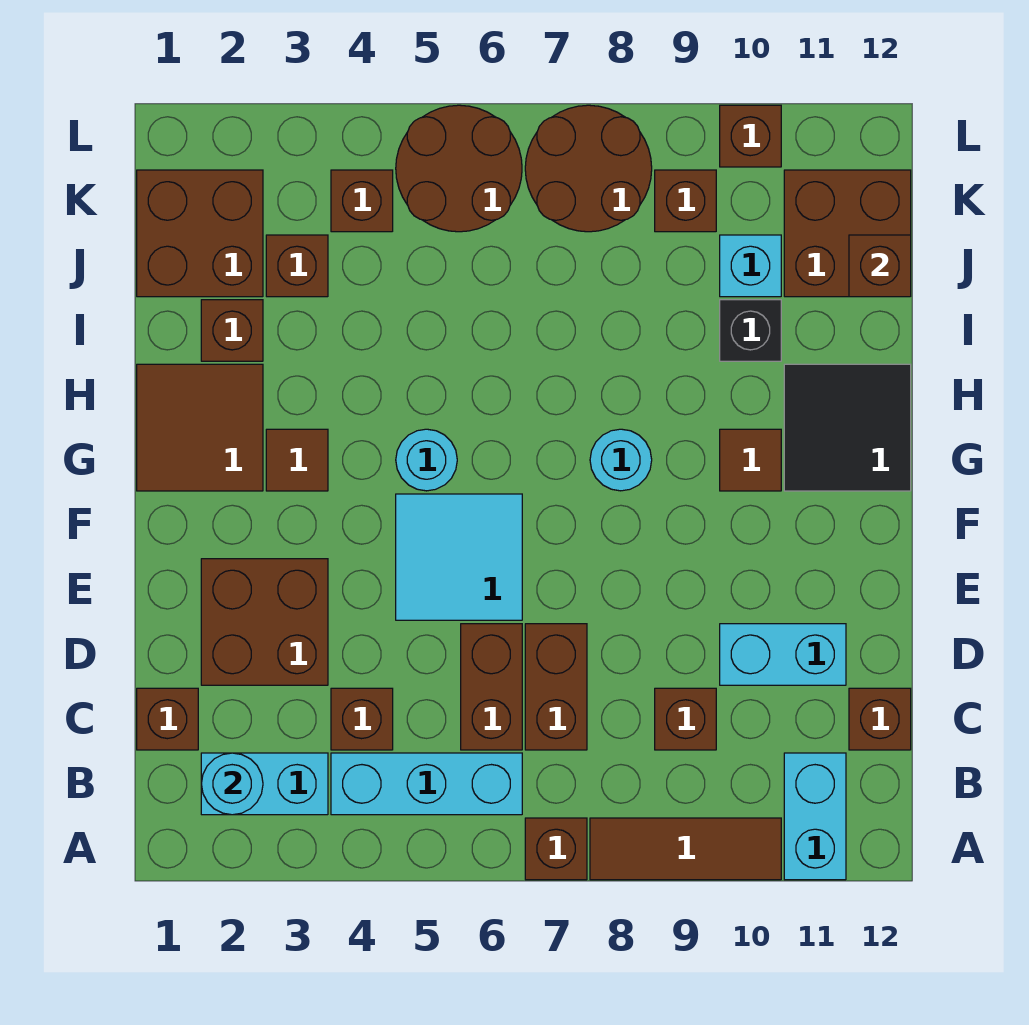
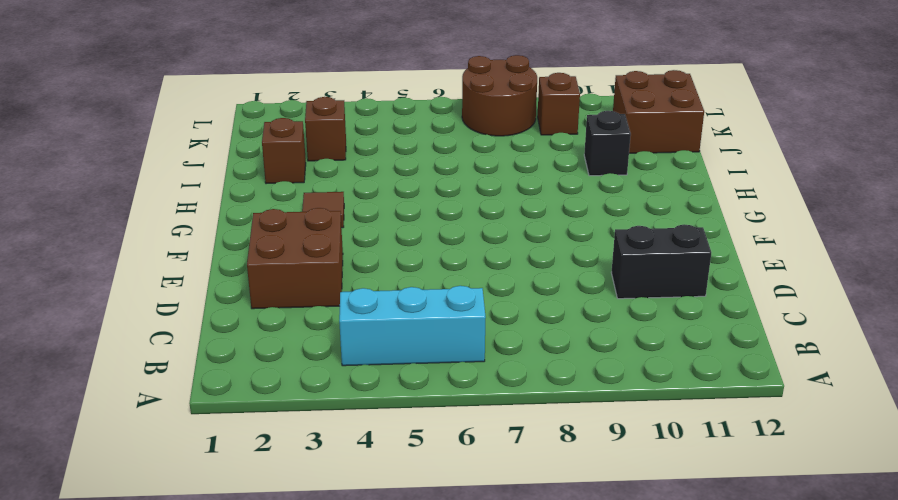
black 1x2 brick [611,224,711,299] -> cyan 1x2 brick [720,624,846,685]
none -> brown 1x1 brick [525,818,587,880]
none -> brown 1x3 tile [590,818,781,880]
none -> cyan 1x2 brick [784,753,846,880]
none -> cyan 1x2 brick [201,753,328,815]

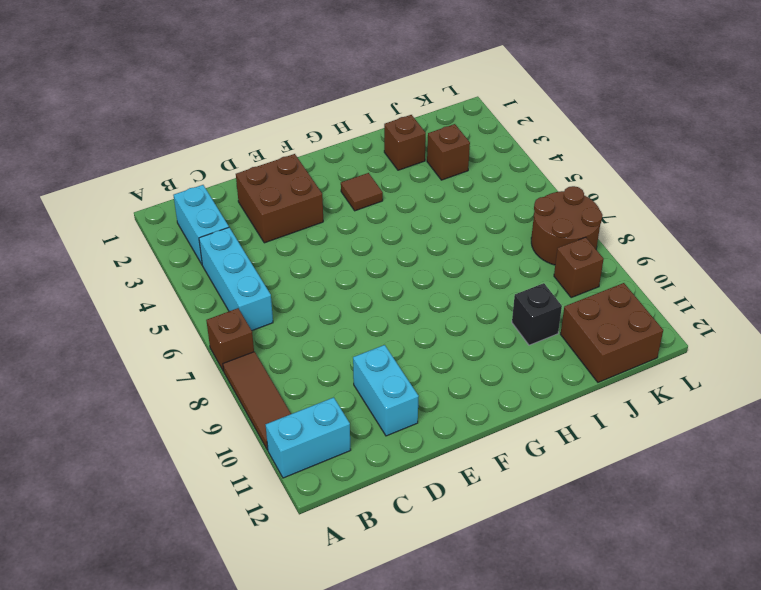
none -> brown 1x1 brick [137,688,198,750]
none -> brown 1x1 brick [331,688,393,750]
none -> brown 1x2 brick [461,624,522,750]
none -> brown 1x2 brick [525,624,587,750]

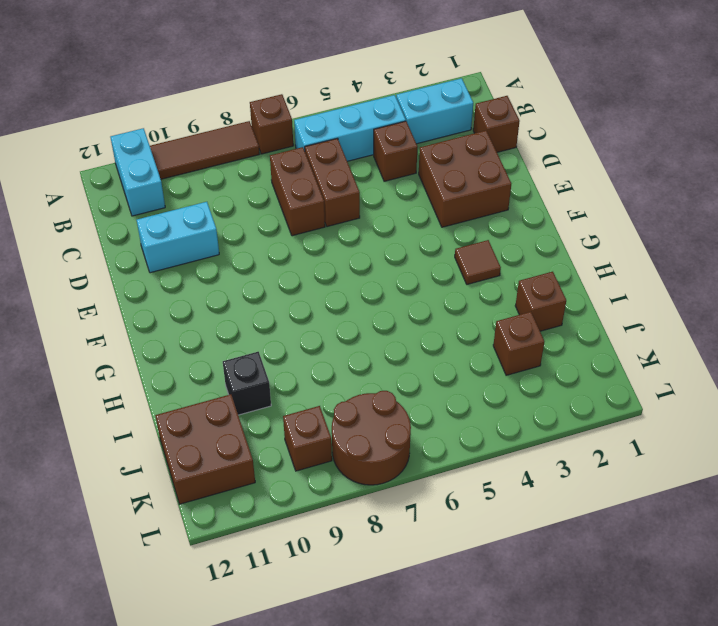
none -> brown 1x1 brick [655,688,716,750]
none -> brown 1x1 brick [849,688,911,750]
none -> cyan 2x2 tile [396,494,522,620]
none -> brown 2x2 tile [137,364,263,491]

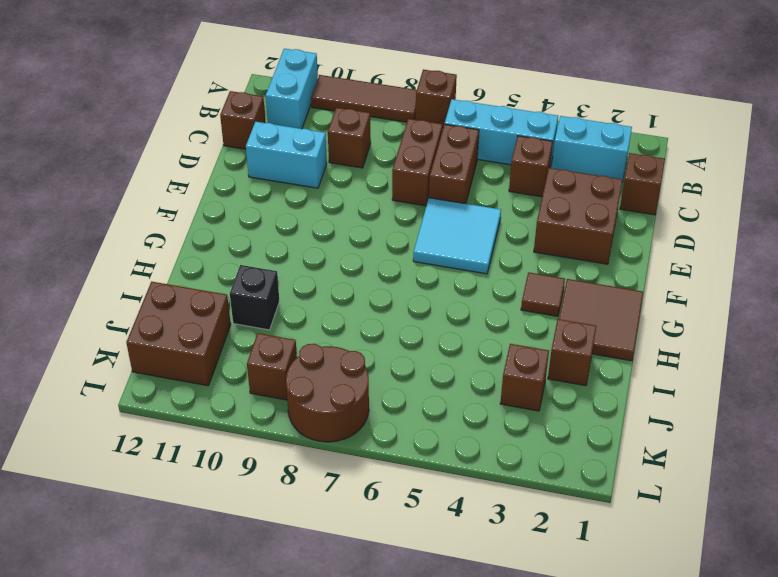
none -> cyan 1x1 round brick [396,429,457,491]
none -> cyan 1x1 round brick [590,429,652,491]
none -> brown 1x1 tile [720,429,781,491]
none -> black 2x2 tile [784,364,911,491]

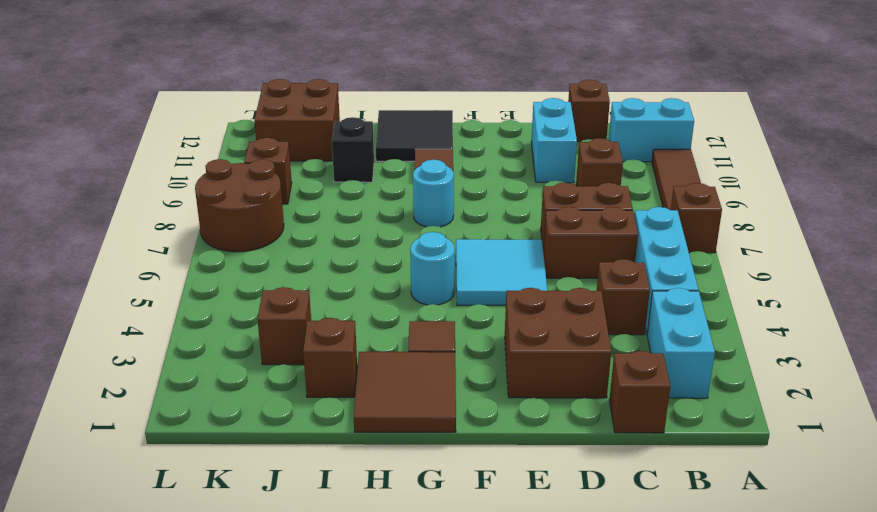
none -> brown 2x2 brick [137,170,263,297]
none -> cyan 1x1 brick [720,235,781,297]
none -> brown 1x1 brick [331,170,393,232]
none -> brown 2x2 round brick [396,105,522,232]

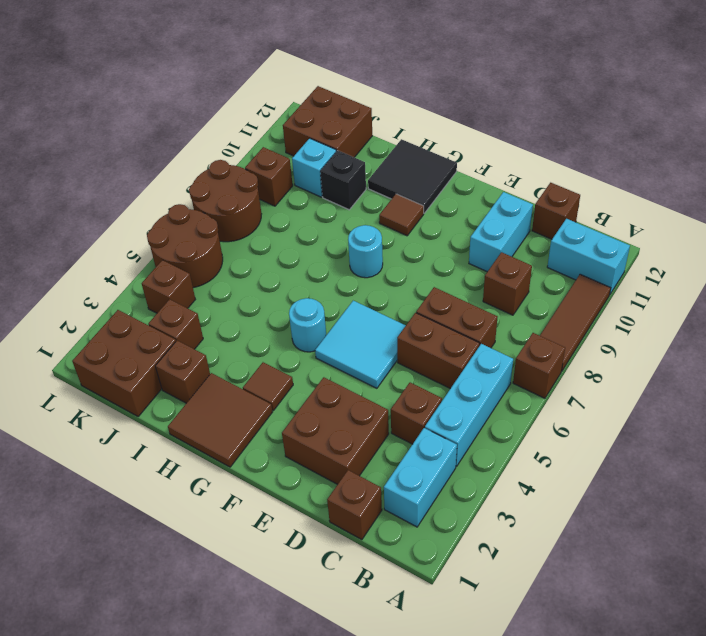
none -> brown 1x1 brick [720,105,781,167]
none -> cyan 1x1 round brick [201,753,263,815]
none -> brown 1x1 brick [849,235,911,297]

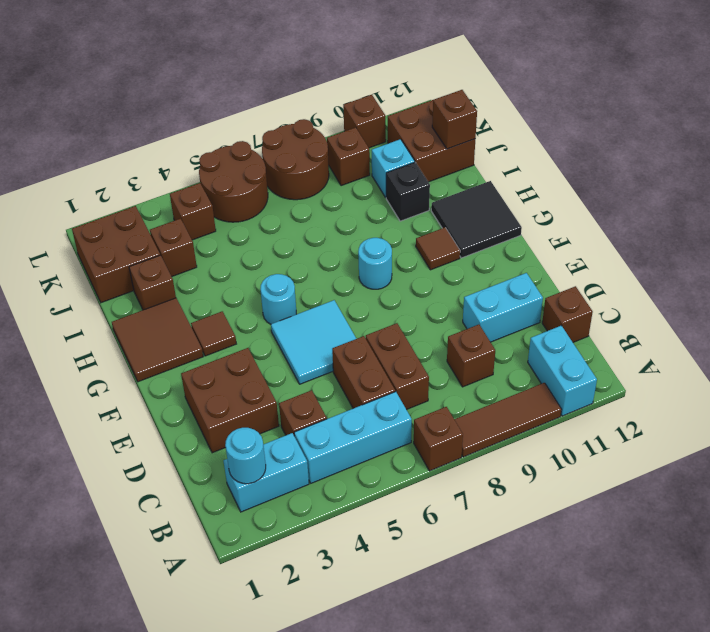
none -> brown 1x1 brick [137,688,198,750]

